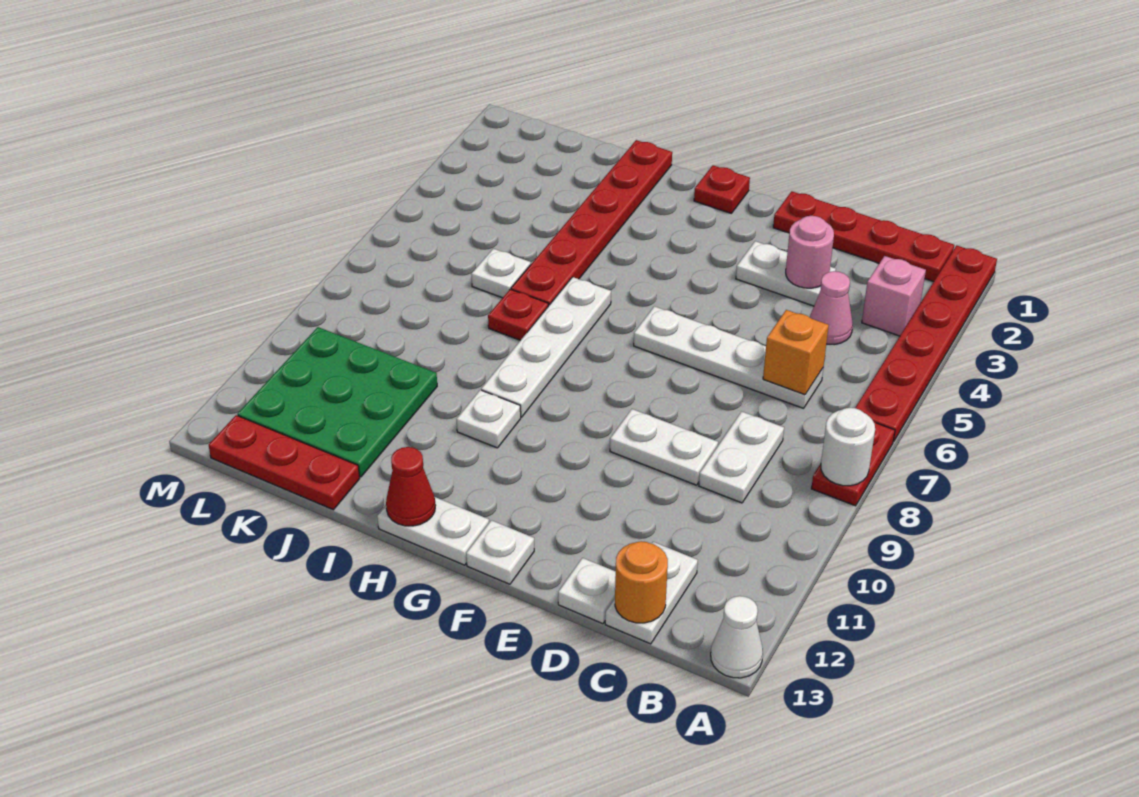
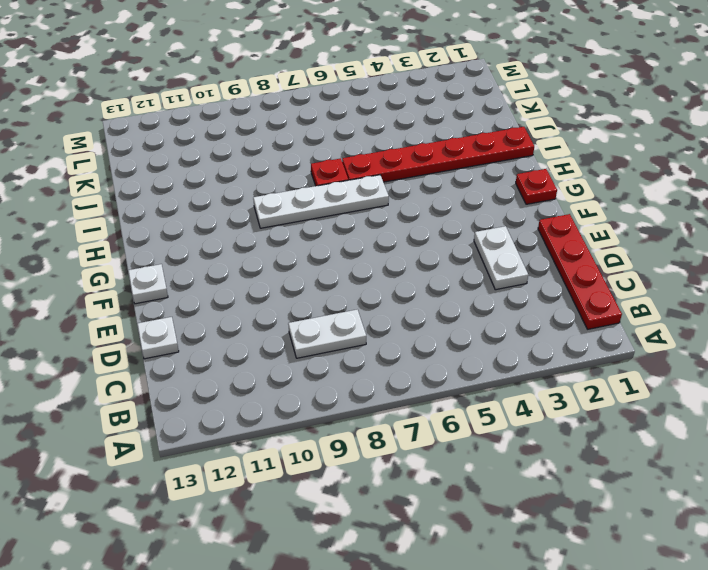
none -> red 1x6 plate [855,246,997,442]
none -> red 1x2 plate [811,421,895,506]
none -> white 1x1 cone [711,596,763,678]

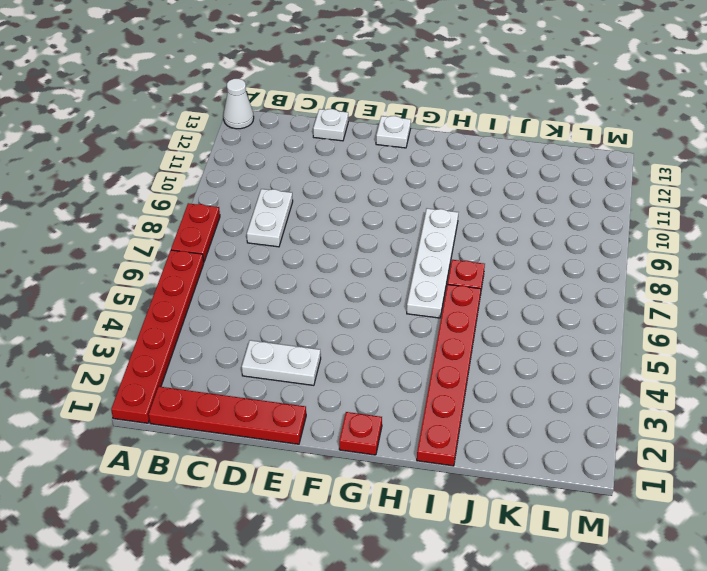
none -> pink 1x1 brick [862,256,926,336]
none -> pink 1x1 cone [810,271,853,345]
none -> white 1x4 plate [634,306,823,408]

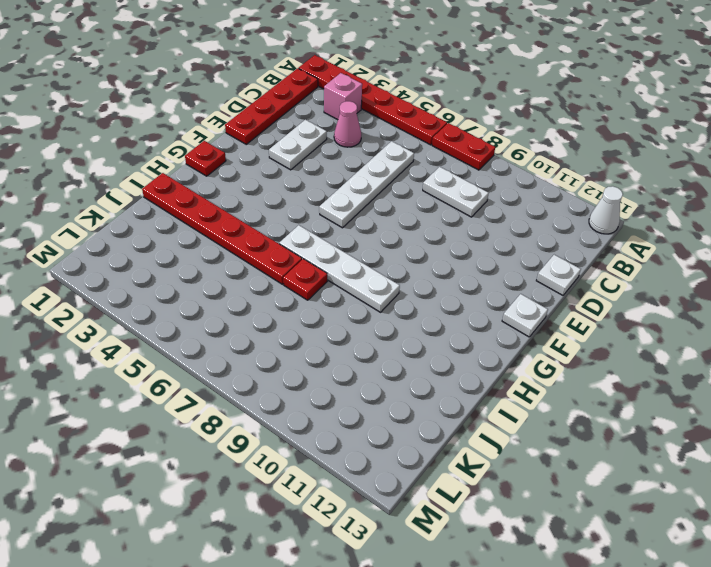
none -> white 1x2 plate [605,542,698,644]
none -> white 1x2 plate [610,409,718,485]
none -> white 1x2 plate [377,497,489,565]

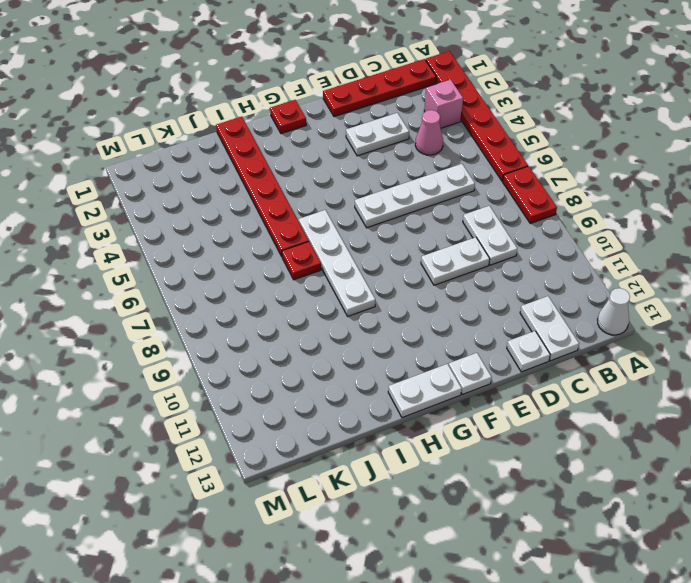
none -> white 1x1 plate [457,390,521,448]
none -> white 1x1 plate [471,249,531,298]
none -> green 3x3 plate [237,327,437,477]

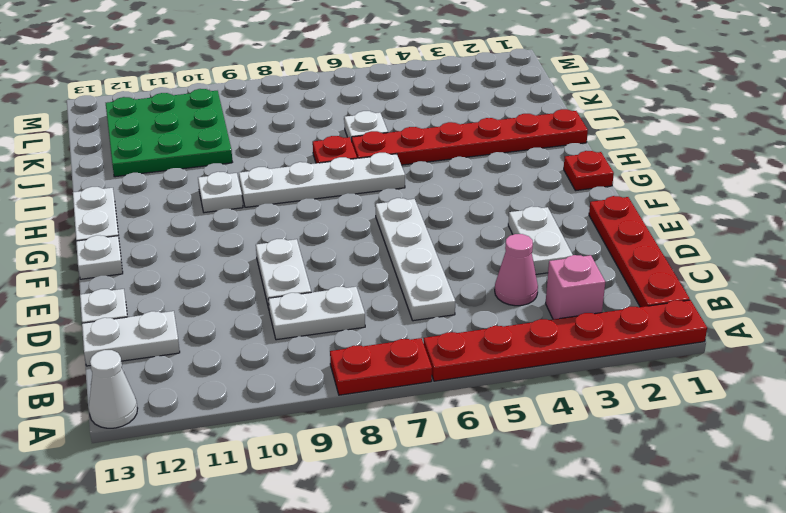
none -> red 1x3 plate [209,415,360,510]
none -> white 1x1 round brick [821,408,875,486]
none -> orange 1x1 brick [763,310,829,395]

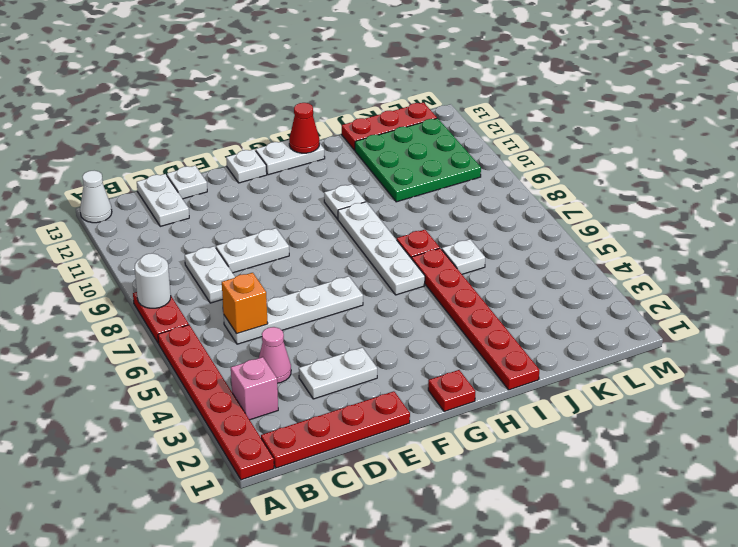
none -> orange 1x1 round brick [615,541,668,623]
none -> pink 1x1 round brick [786,216,834,288]

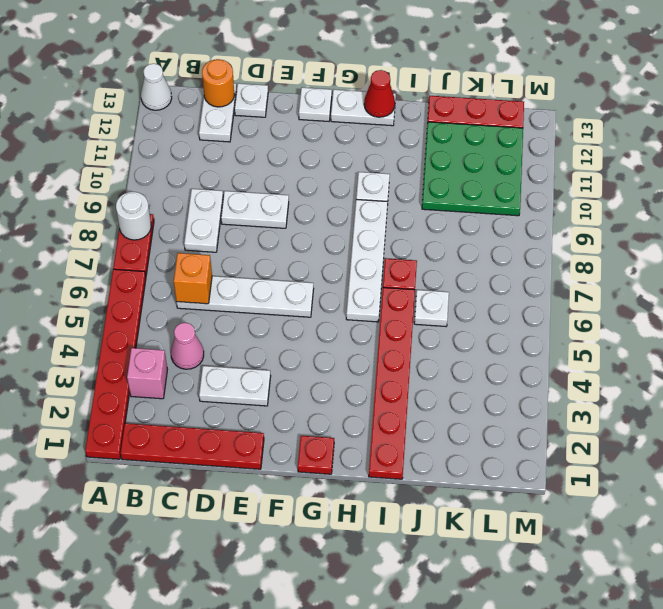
none -> pink 1x1 round brick [786,216,834,288]

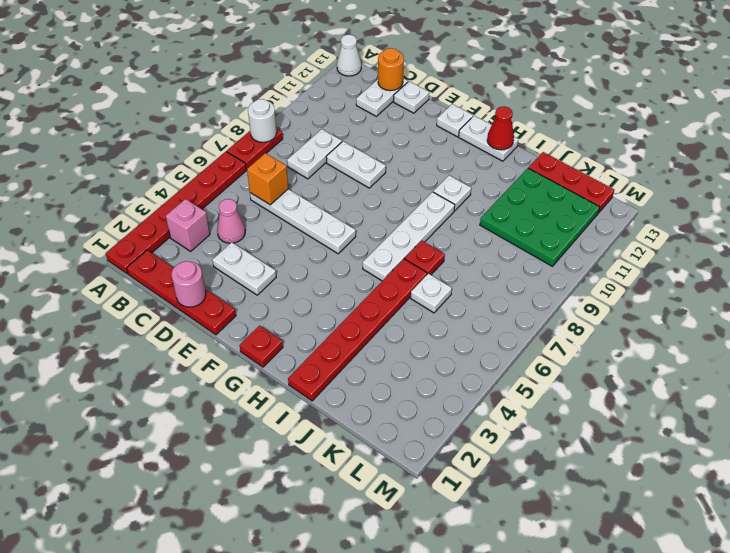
pink 1x1 round brick [172,261,206,307] -> pink 1x1 round brick moved to [786,216,834,288]

